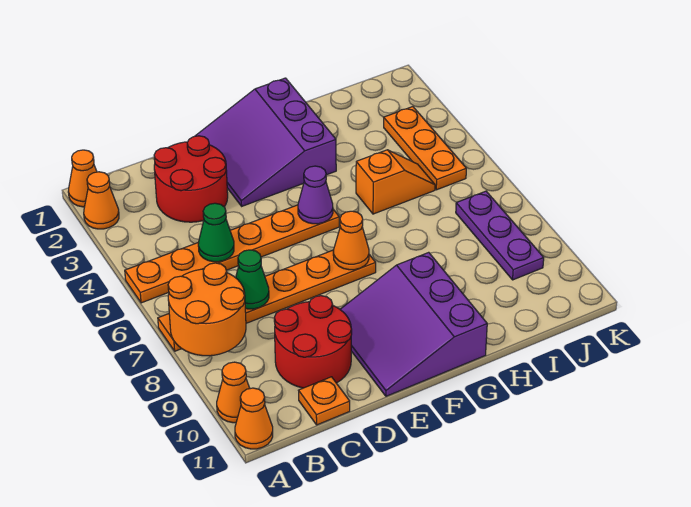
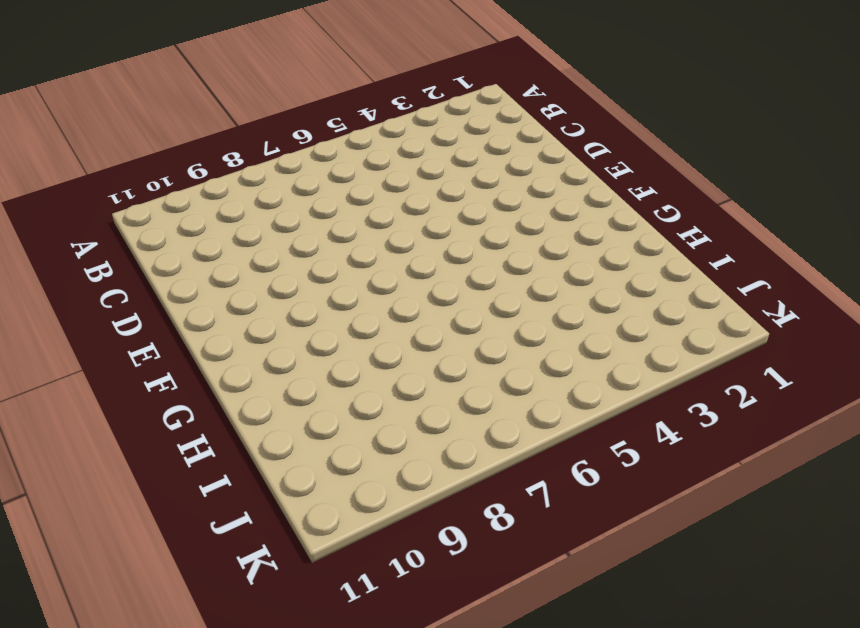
none -> orange 1x1 cone [68,150,97,207]
none -> orange 1x1 cone [84,172,119,229]
none -> orange 1x6 plate [125,205,339,303]

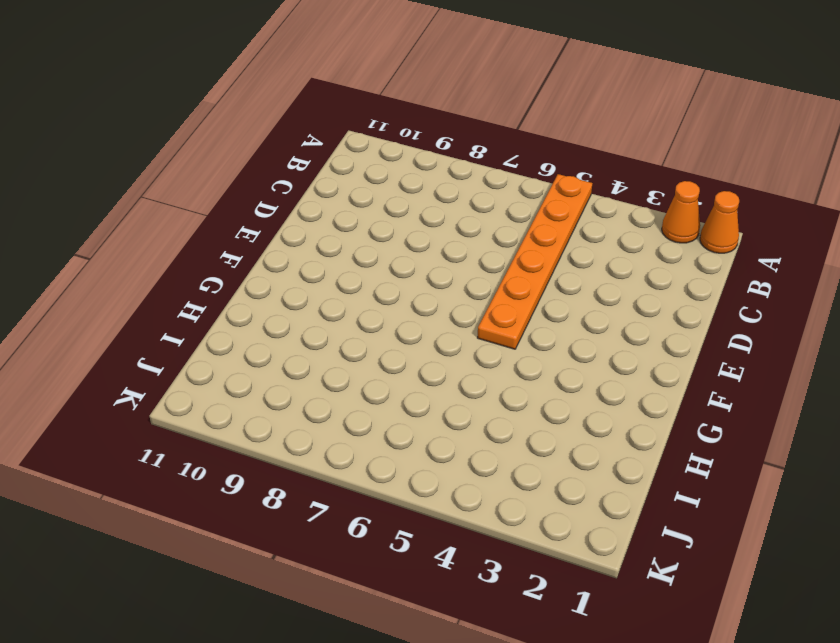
none -> orange 1x6 plate [158,250,376,351]
none -> orange 1x1 cone [217,362,250,423]
none -> orange 1x1 cone [235,388,273,449]

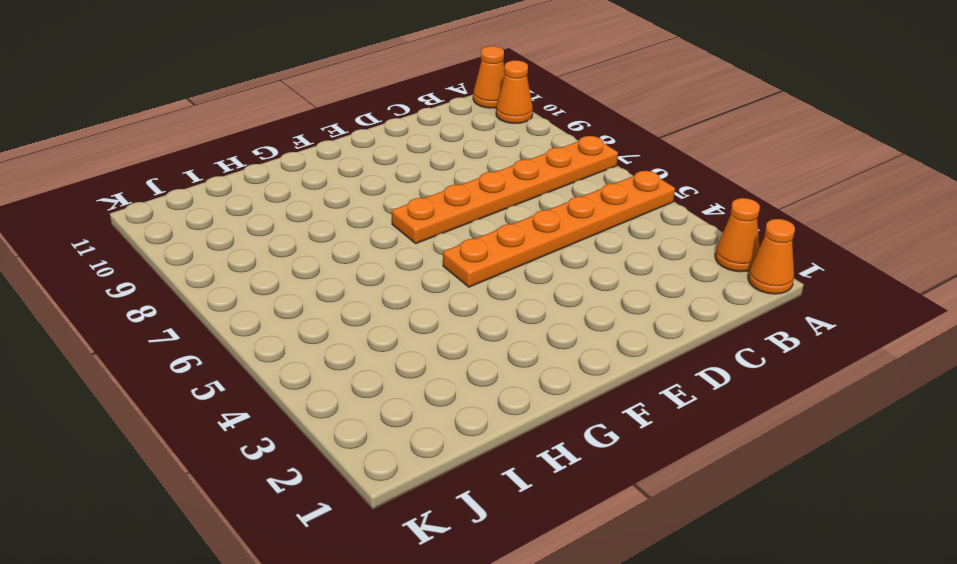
none -> red 2x2 round brick [154,136,228,222]
none -> red 2x2 round brick [274,296,352,388]
none -> orange 1x1 plate [299,377,350,425]

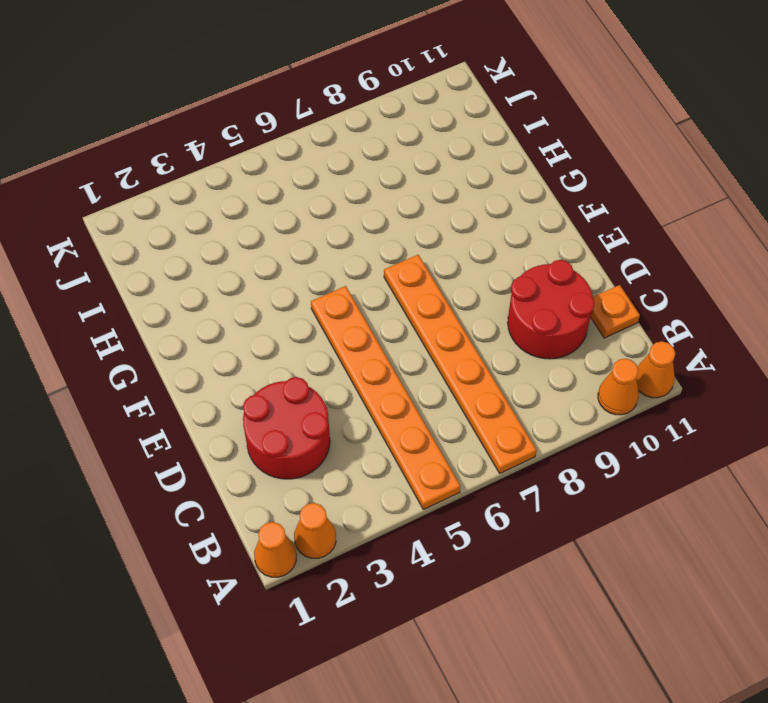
none -> purple 3x3 slope [196,78,336,206]
none -> purple 3x3 slope [340,252,487,396]
none -> orange 1x2 slope [356,150,435,214]

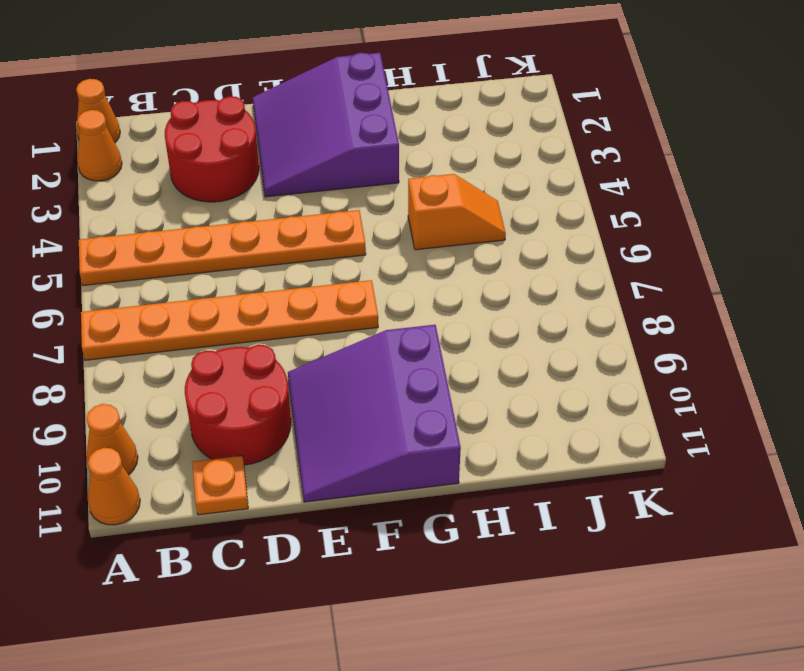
none -> orange 1x3 plate [384,107,466,190]
none -> purple 1x3 plate [456,191,544,280]
none -> orange 2x2 round brick [168,263,246,356]

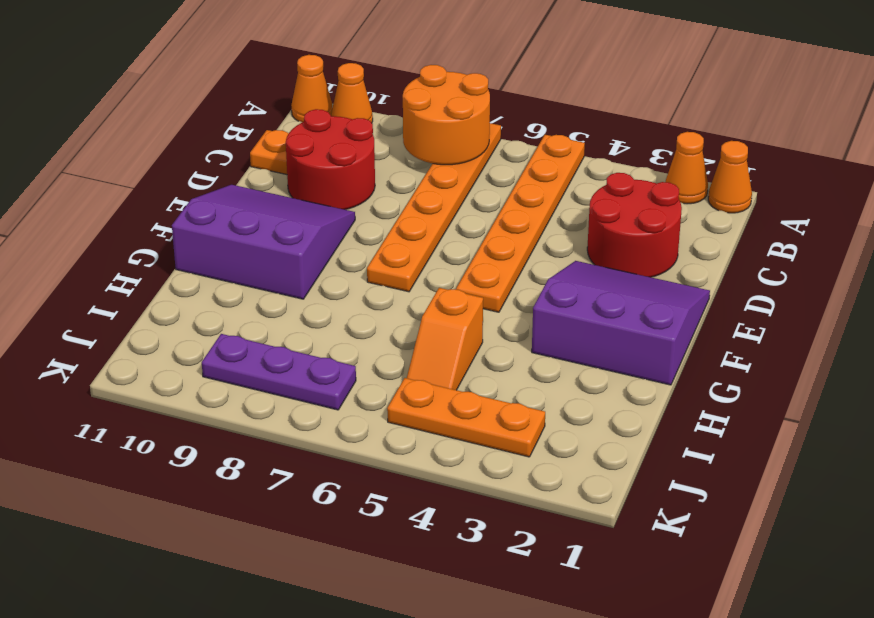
none -> green 1x1 cone [198,203,234,262]
none -> green 1x1 cone [236,250,269,309]
none -> purple 1x1 cone [298,166,333,224]

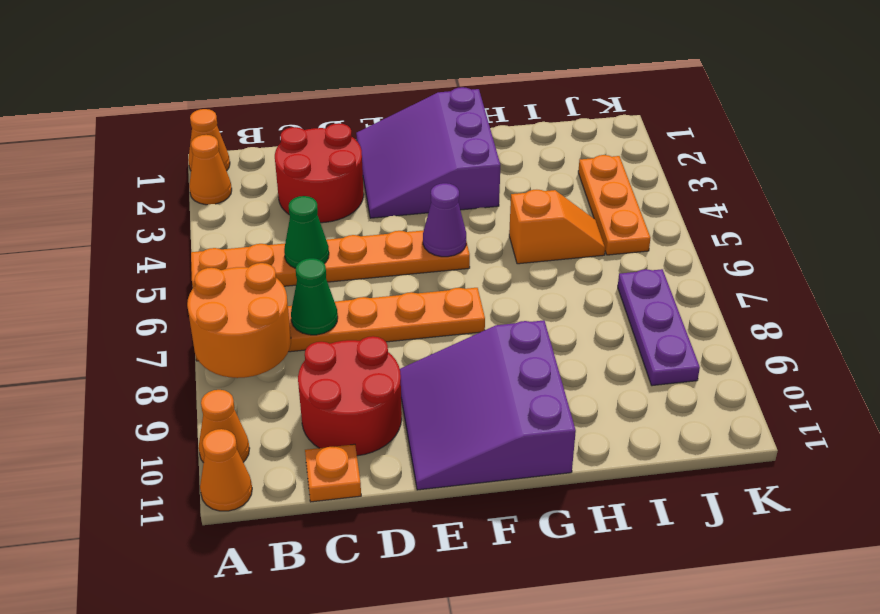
none -> orange 1x1 cone [333,211,369,270]

